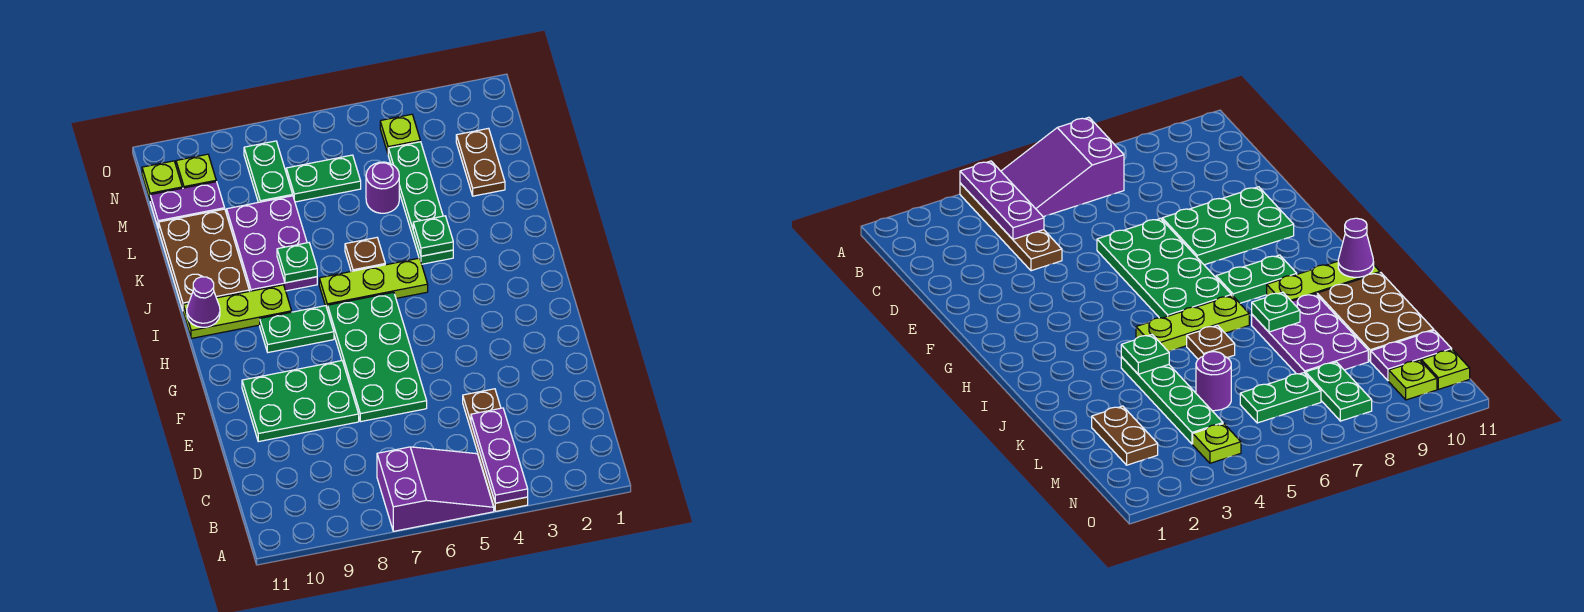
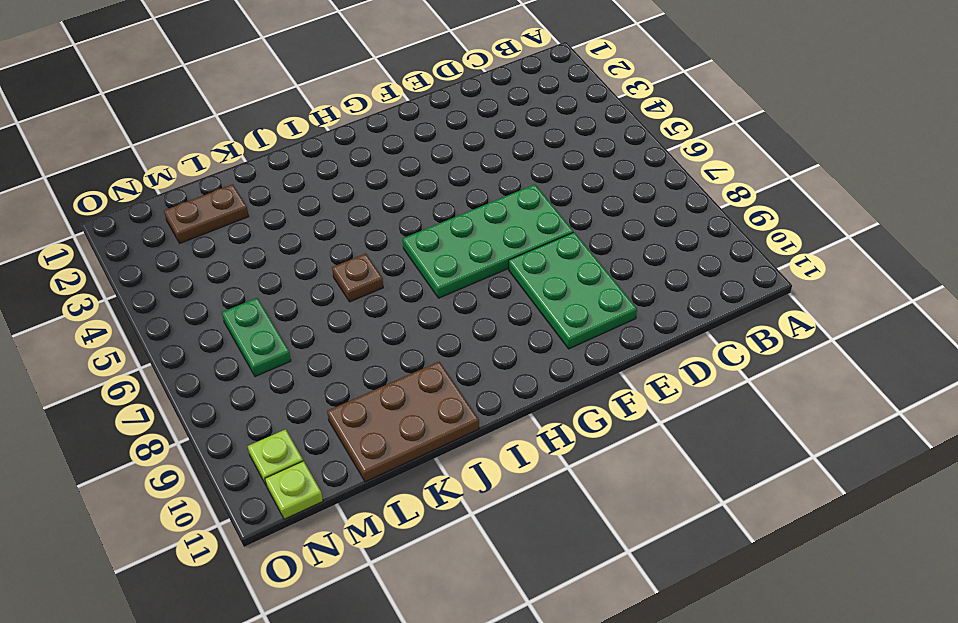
none -> brown 1x4 plate [463,389,528,511]
none -> purple 2x3 slope [377,447,494,531]
none -> green 1x2 plate [260,306,334,352]

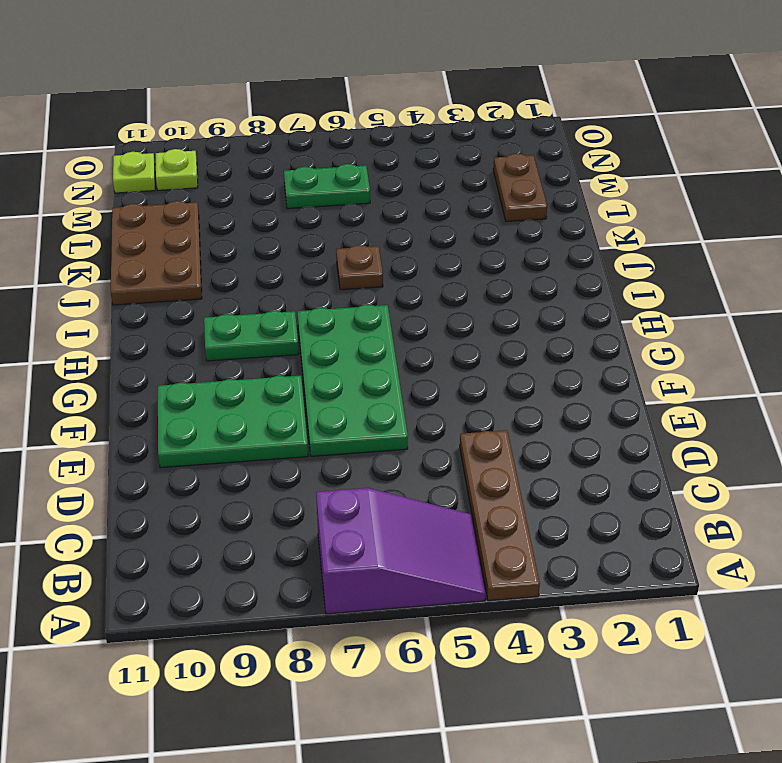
none -> lime 1x3 plate [319,258,428,310]
none -> lime 1x3 plate [183,285,292,338]
none -> green 1x4 plate [388,142,453,264]

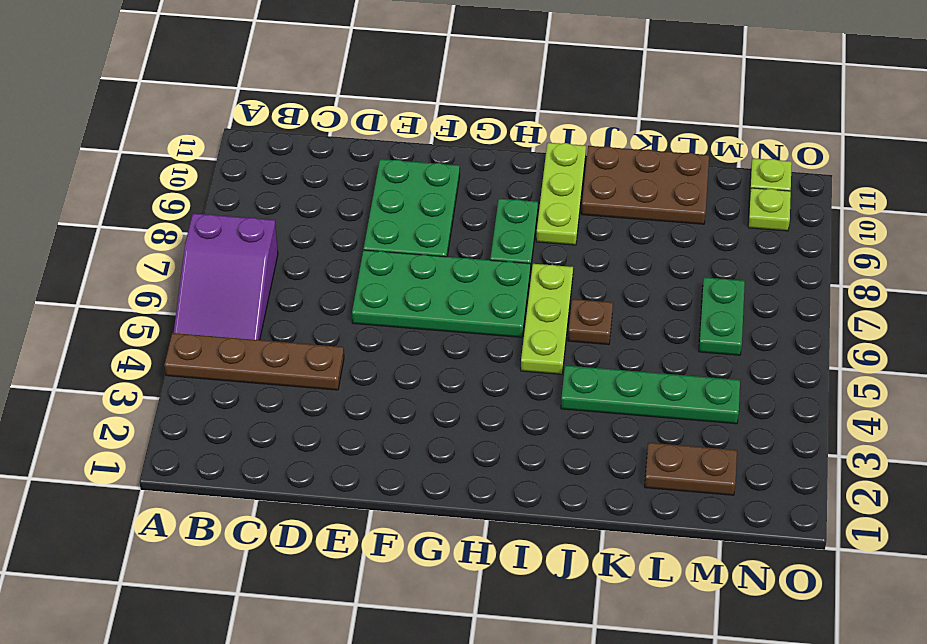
none -> purple 2x3 plate [227,196,317,291]
none -> purple 1x1 round brick [366,162,399,213]
none -> green 1x2 plate [244,141,293,202]

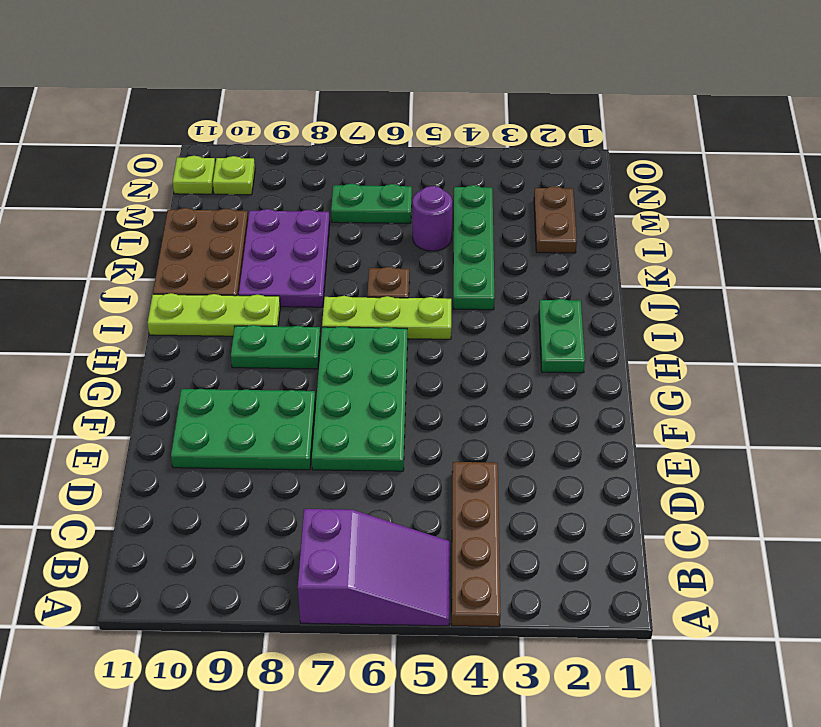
green 1x2 plate [539,299,585,373] -> green 1x2 plate moved to [244,141,293,202]
none -> purple 1x2 plate [150,182,225,229]
none -> lime 1x1 plate [380,114,420,153]
none -> purple 1x3 plate [471,408,528,503]

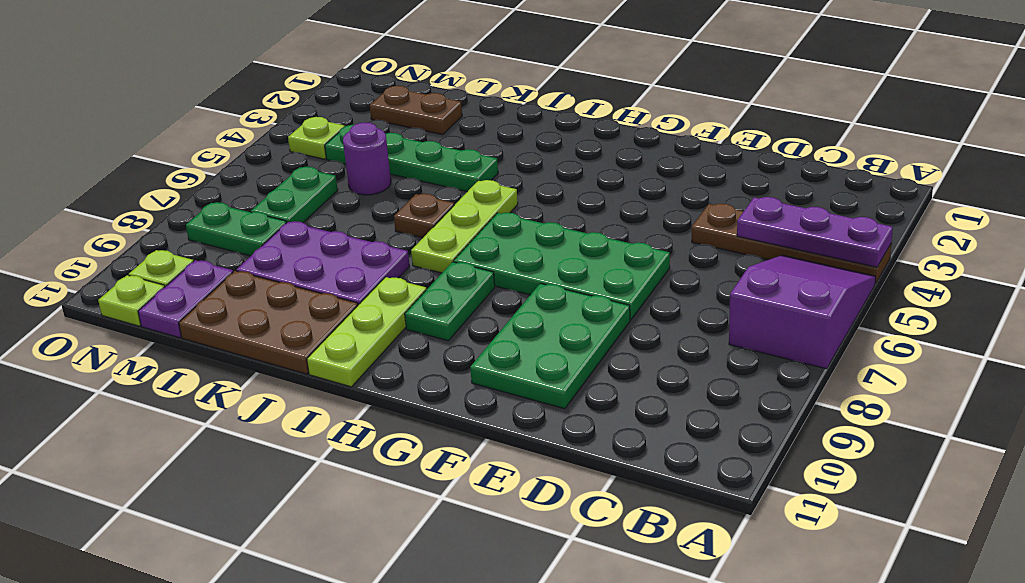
none -> purple 1x1 cone [187,277,220,327]
none -> green 1x1 plate [413,216,453,256]
none -> green 1x1 plate [277,243,317,283]

